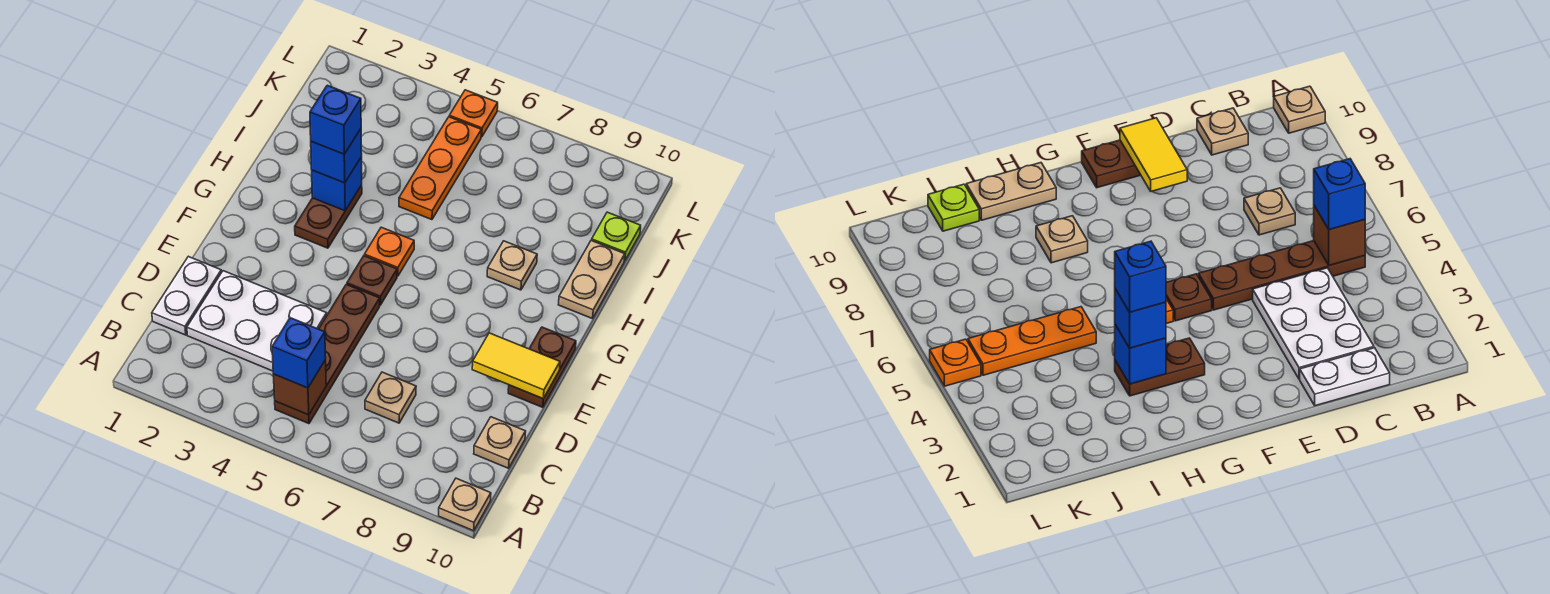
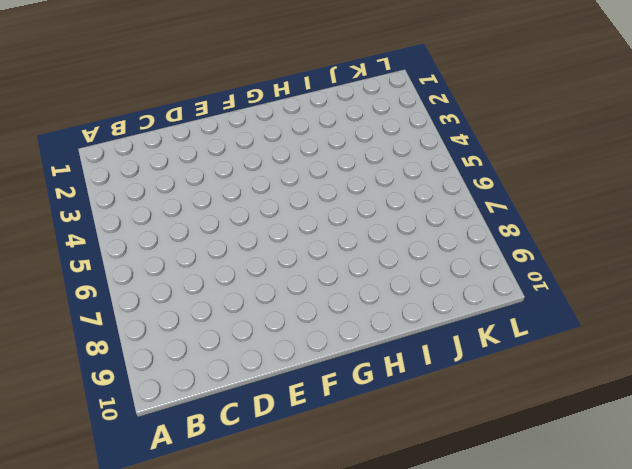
none -> tan 1x1 plate [439,478,491,531]
none -> brown 1x4 plate [275,284,380,424]
none -> white 1x2 plate [152,256,221,335]

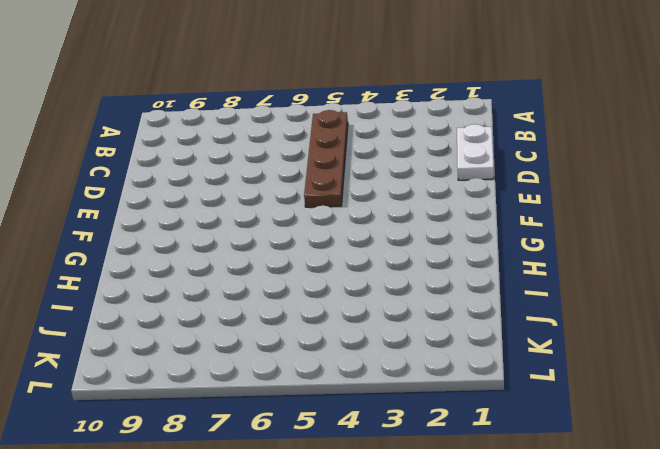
none -> tan 1x1 plate [439,478,491,531]
none -> white 2x3 plate [187,271,327,371]
none -> tan 1x1 plate [365,372,416,423]

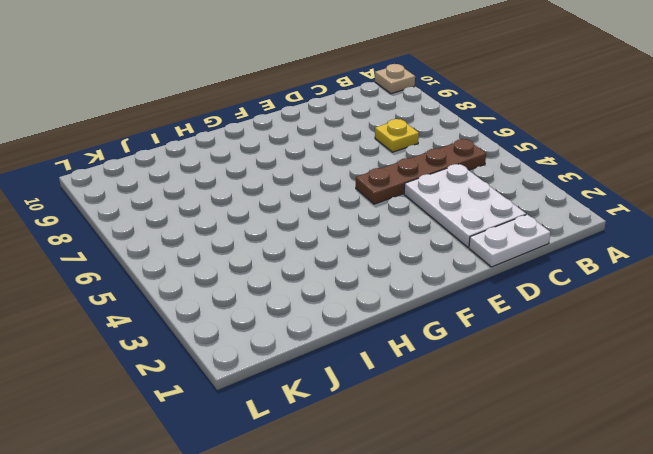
yellow 1x1 plate [375,119,419,152] -> tan 1x1 plate [365,372,416,423]
none -> tan 1x1 plate [474,417,526,468]
none -> brown 1x2 plate [508,327,576,407]
none -> brown 1x1 plate [347,256,397,305]

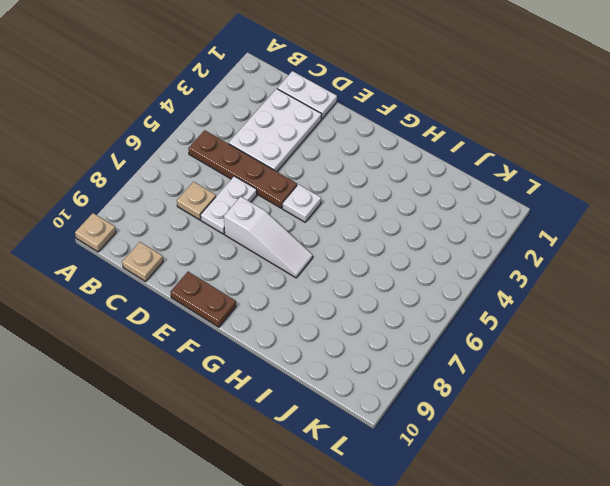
white 1x2 plate [201,176,257,234] -> none
white 1x3 slope [224,197,313,278] -> none
white 1x1 plate [282,184,321,222] -> brown 1x1 plate [347,256,397,305]
none -> brown 1x2 plate [295,185,362,248]
none -> orange 1x1 plate [364,227,414,276]
none -> tan 1x1 plate [487,241,537,290]

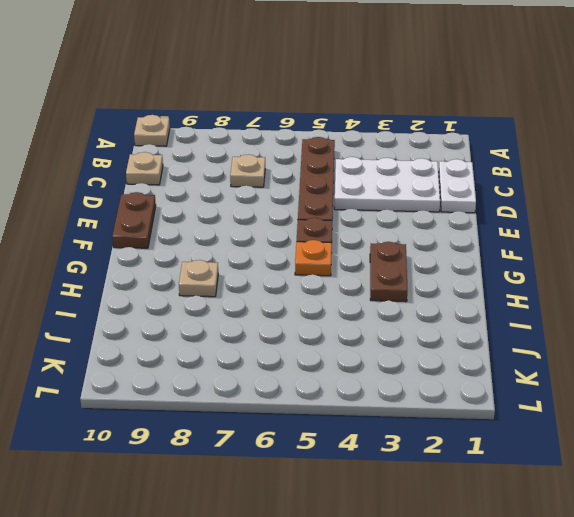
none -> tan 1x2 plate [558,240,625,319]
none -> orange 1x3 plate [399,117,481,220]
none -> lime 1x1 plate [592,212,641,261]

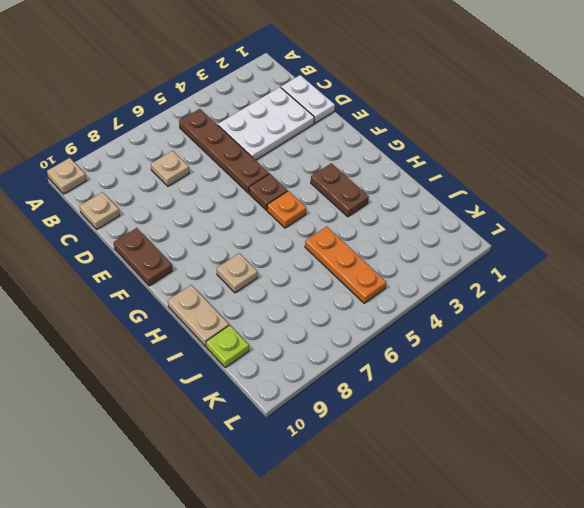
none -> orange 1x1 plate [449,90,498,137]
none -> brown 1x1 brick [273,360,326,415]
none -> yellow 1x2 tile [472,333,560,399]

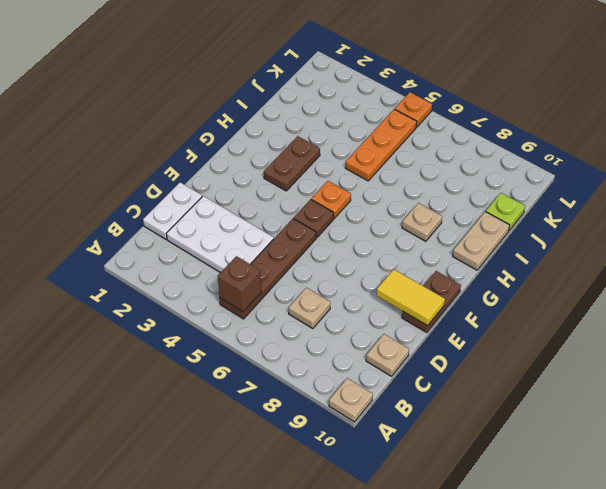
none -> blue 1x1 brick [312,157,362,211]
none -> blue 1x1 brick [272,318,326,388]
none -> blue 1x1 brick [311,129,362,183]

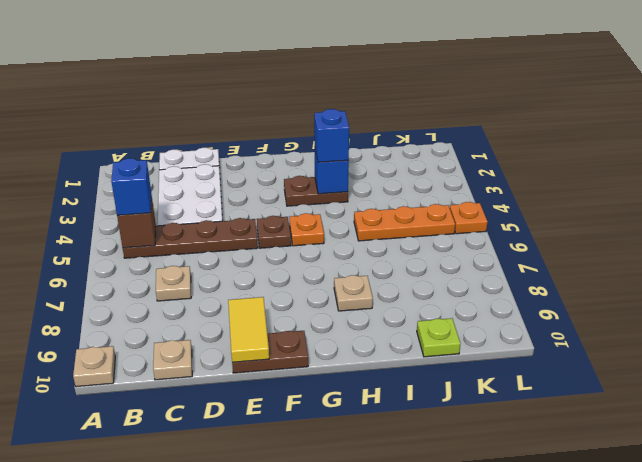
none -> tan 1x2 plate [558,240,625,319]
none -> blue 1x1 brick [310,85,361,154]

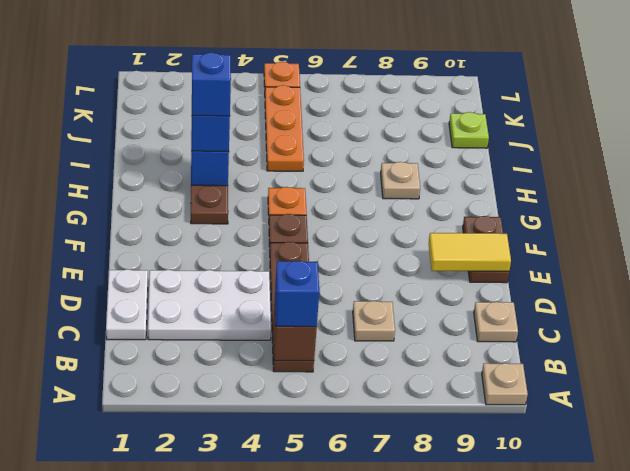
none -> tan 1x2 plate [558,240,625,319]

